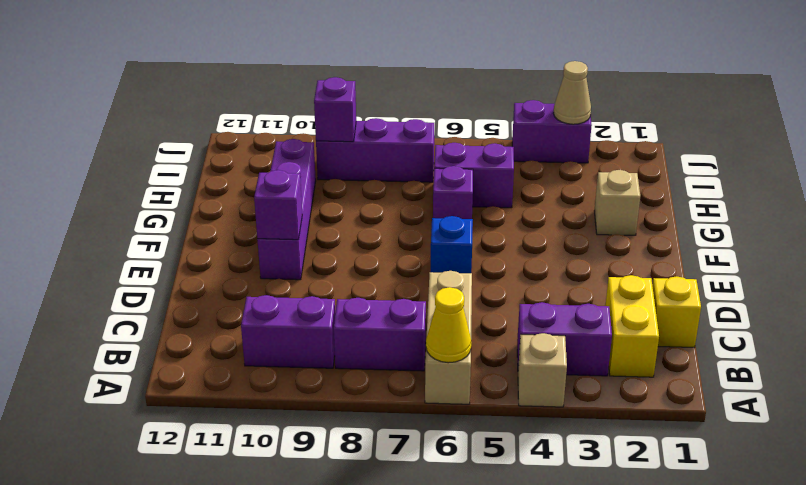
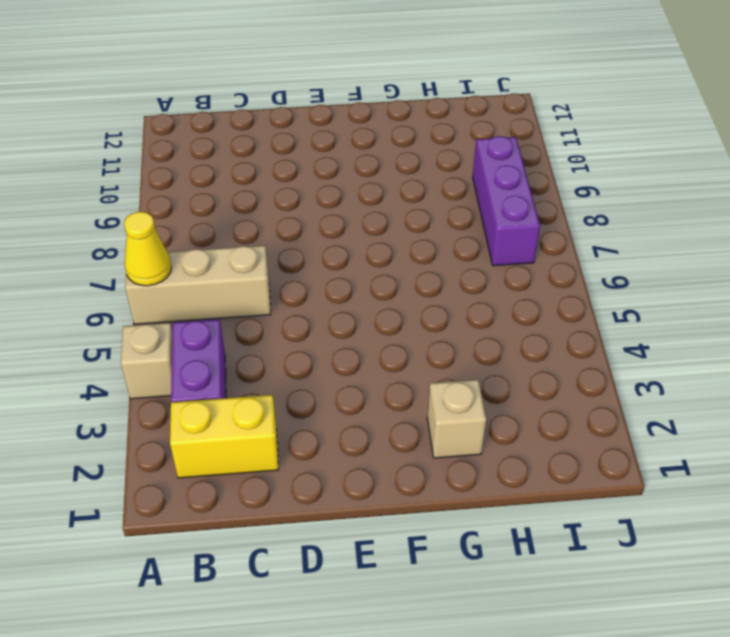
none -> purple 1x2 brick [334,298,426,371]
none -> purple 1x2 brick [241,295,335,368]
none -> yellow 1x1 brick [652,276,701,348]

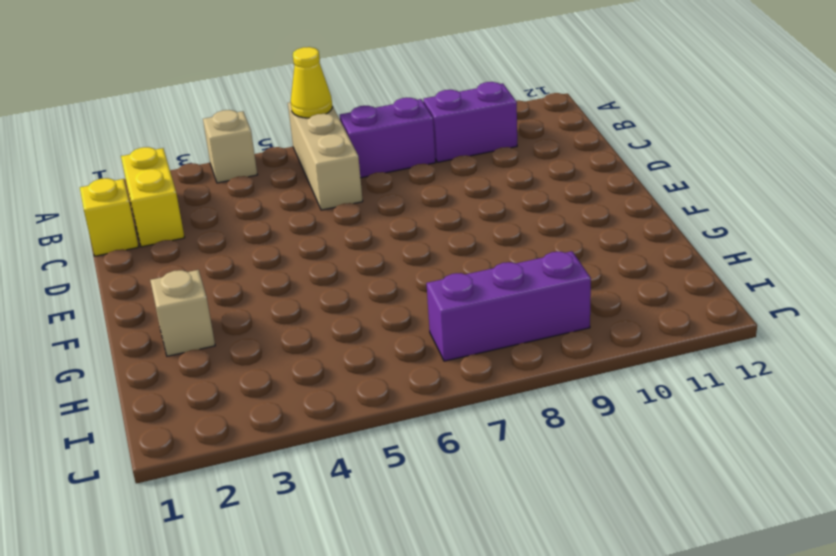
none -> purple 1x2 brick [517,302,612,376]
none -> blue 1x1 brick [430,216,473,273]
none -> purple 1x4 brick [257,139,316,280]

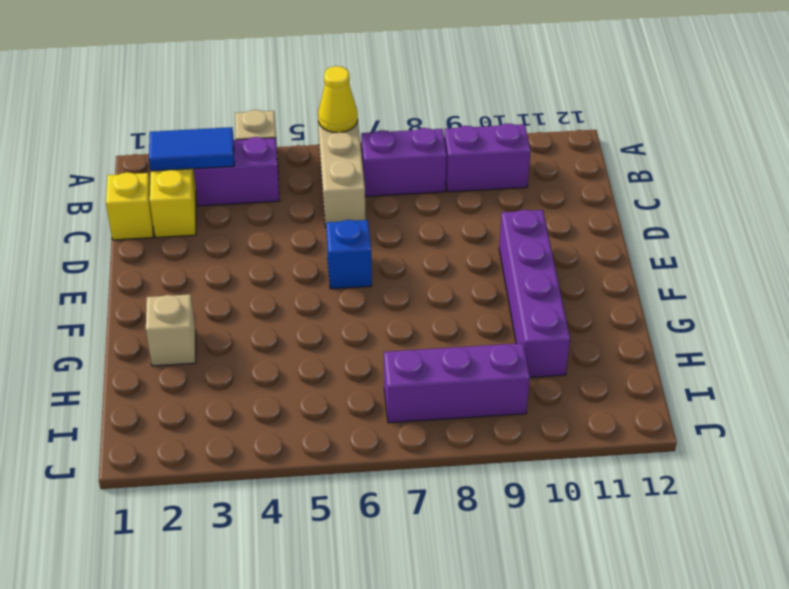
blue 1x2 tile [149,127,234,171] -> none
none -> purple 1x1 brick [433,166,473,219]
none -> purple 1x2 brick [434,143,514,208]
none -> purple 1x2 brick [512,100,592,163]

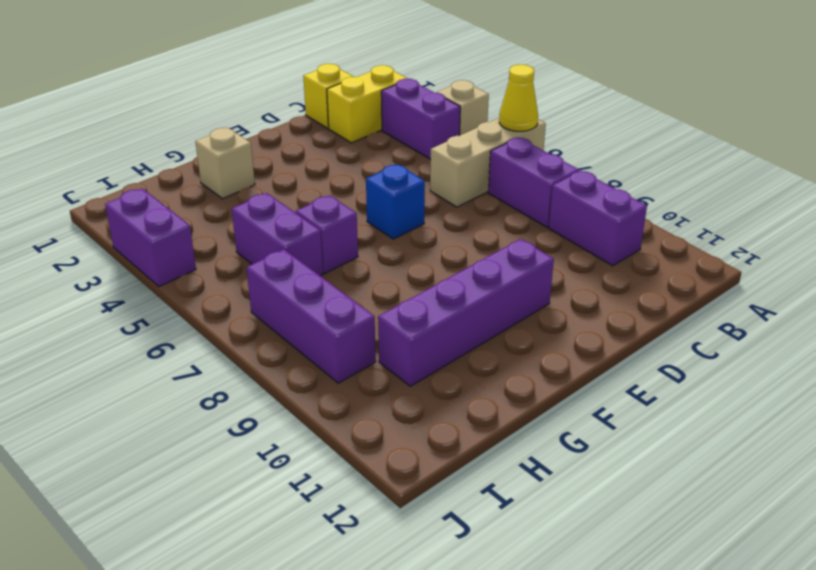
none -> purple 1x1 brick [254,170,302,240]
none -> purple 1x1 brick [314,77,356,142]
none -> tan 1x1 cone [553,61,591,124]

